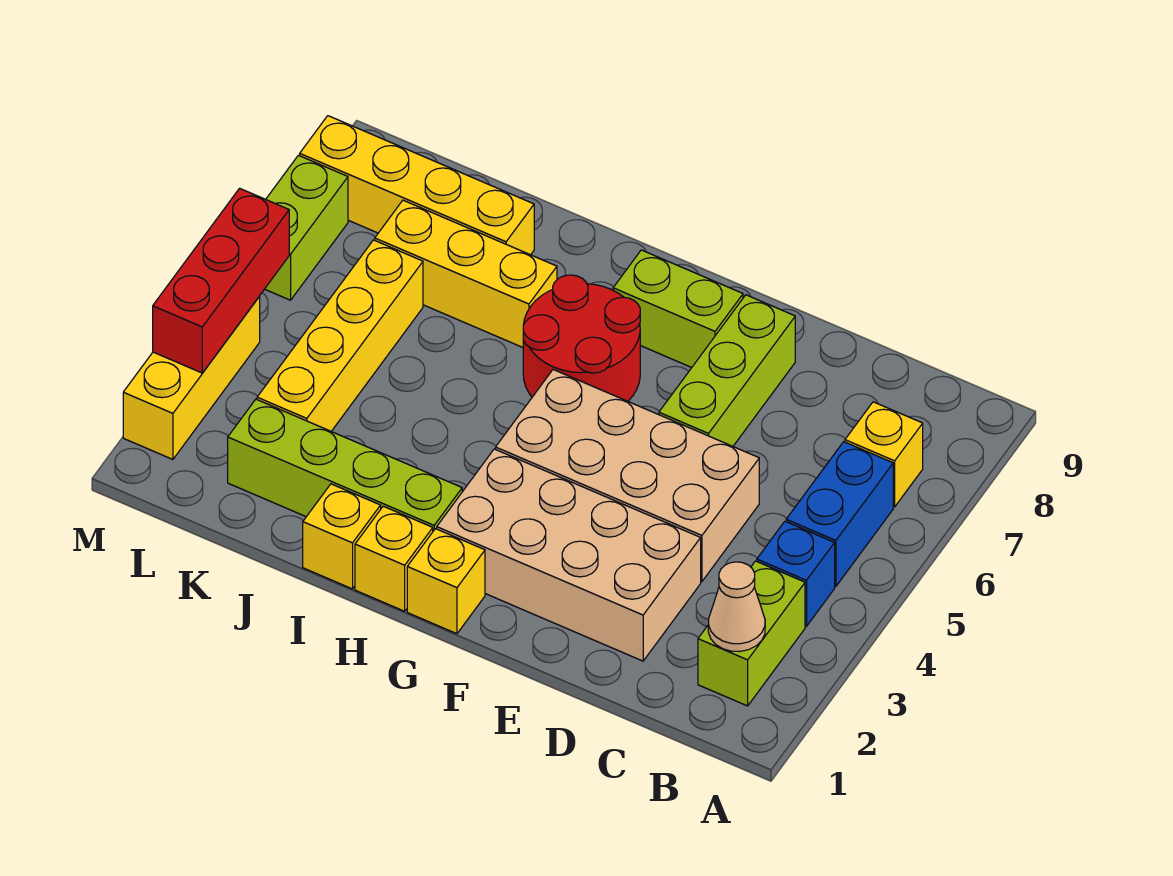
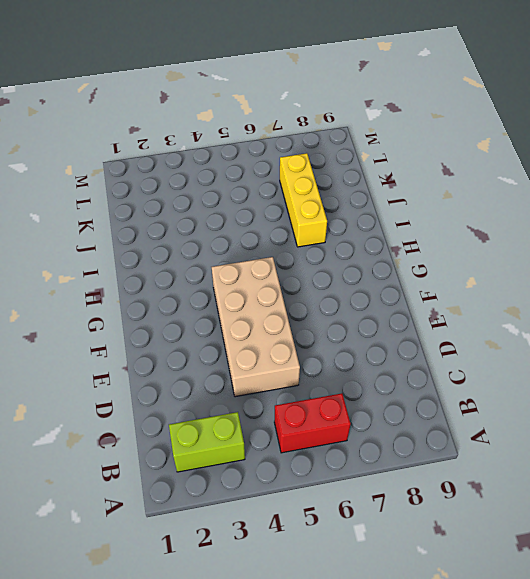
red 1x2 brick [274,393,351,453] -> blue 1x2 brick [786,442,893,587]
none -> blue 1x1 brick [757,521,835,626]
none -> yellow 1x1 brick [845,402,923,507]
none -> tan 2x4 brick [437,449,701,661]

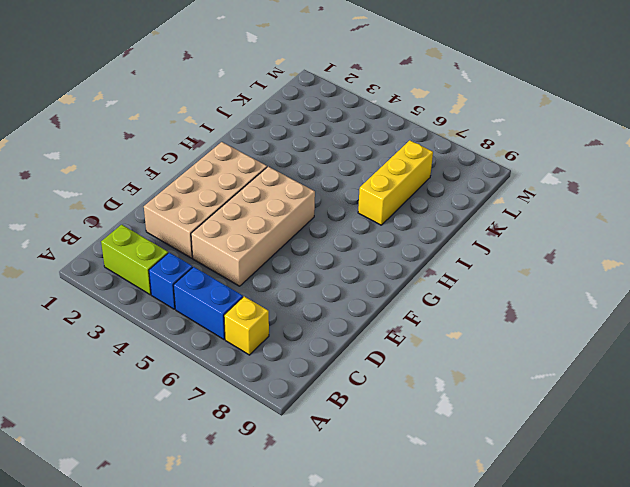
none -> lime 1x3 brick [659,295,795,446]
none -> lime 1x2 brick [613,250,743,368]
none -> yellow 1x1 brick [407,529,485,634]

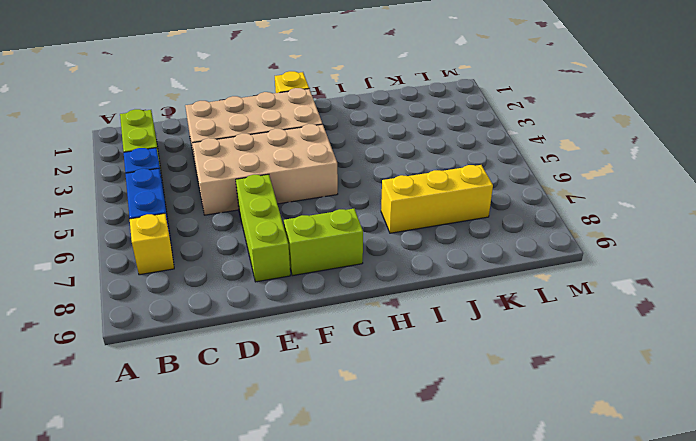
none -> red 2x2 round brick [523,275,640,401]
none -> yellow 1x1 brick [355,506,433,611]
none -> lime 1x4 brick [228,399,462,531]

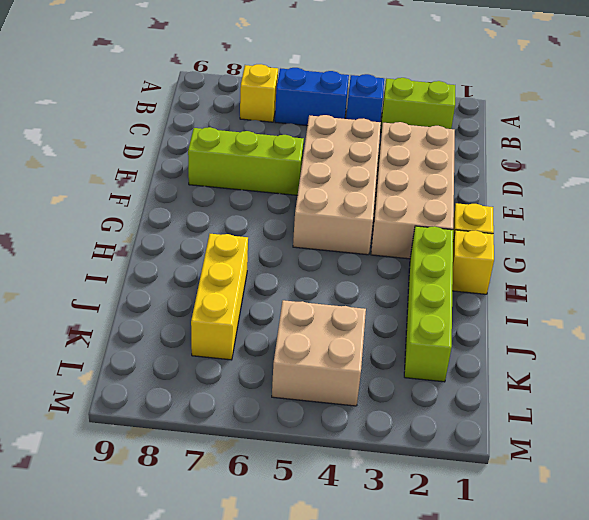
tan 2x2 brick [272,300,366,406] -> yellow 1x4 brick [257,240,423,431]
none -> lime 1x2 brick [613,250,743,368]
none -> red 2x2 round brick [523,275,640,401]
none -> yellow 1x1 brick [303,484,381,589]

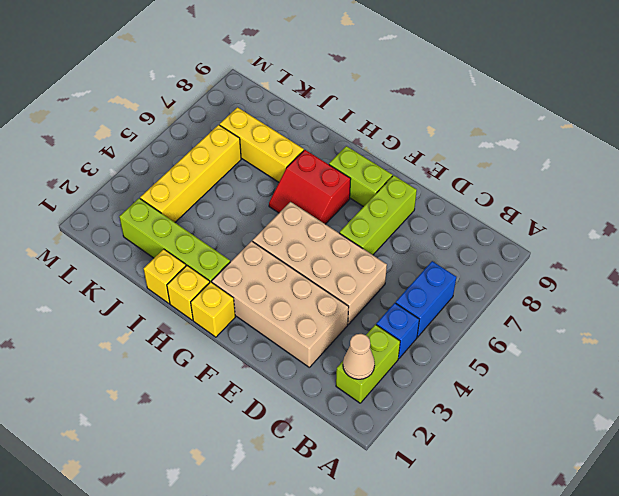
red 2x2 slope [269,150,351,224] -> red 2x2 round brick [523,275,640,401]
none -> yellow 1x1 brick [845,402,923,507]
none -> yellow 1x4 brick [300,116,534,255]
none -> yellow 1x3 brick [123,297,260,459]

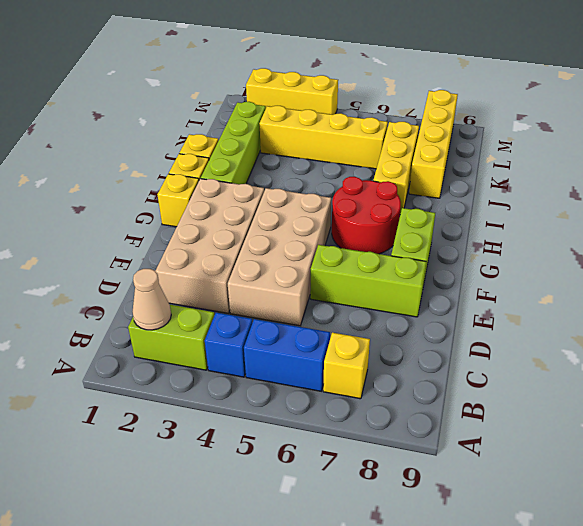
none -> lime 1x2 brick [265,155,348,300]
none -> red 1x3 brick [153,188,289,373]

